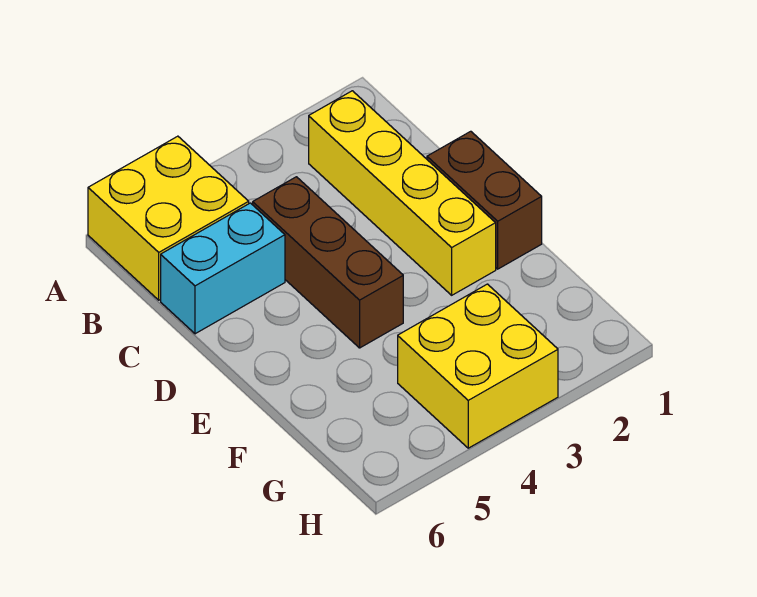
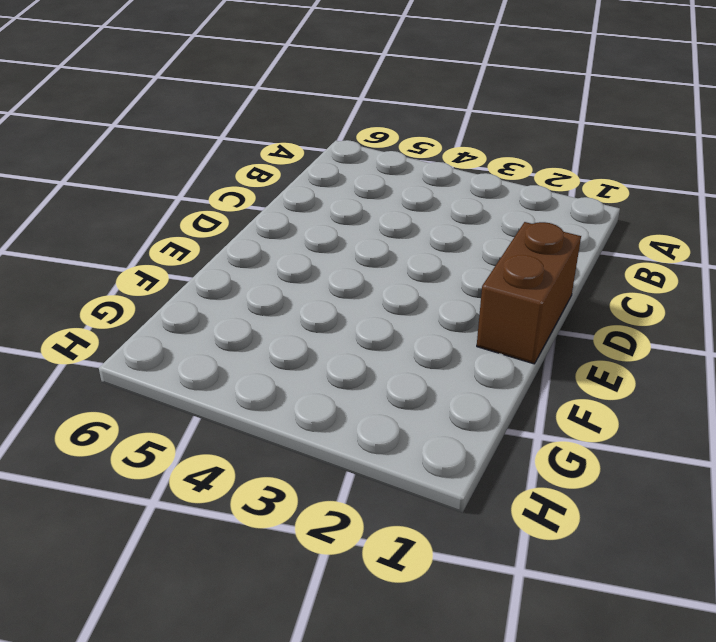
none -> yellow 2x2 brick [88,136,249,300]
none -> yellow 1x4 brick [309,91,496,295]

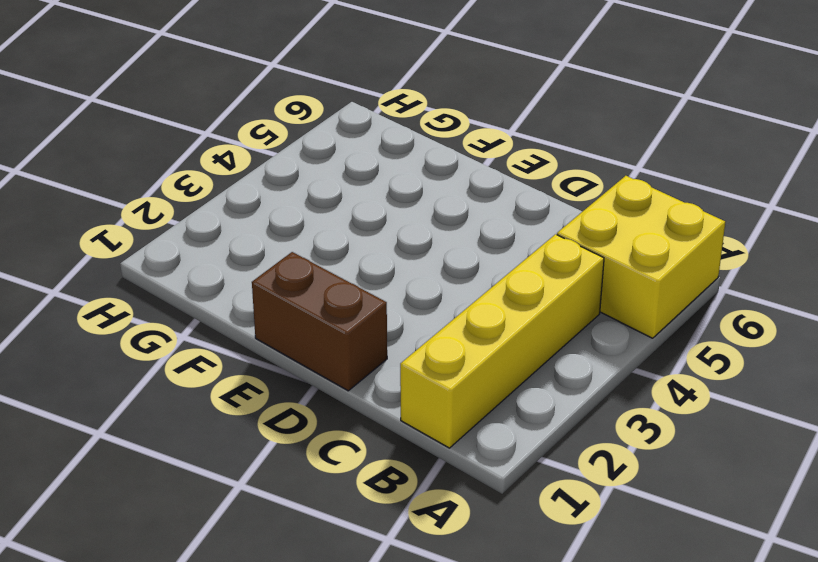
yellow 1x4 brick [400,234,604,448] -> yellow 1x4 brick turned to [309,91,496,295]
none -> brown 1x3 brick [253,177,403,348]
none -> cyan 1x2 brick [161,203,285,334]

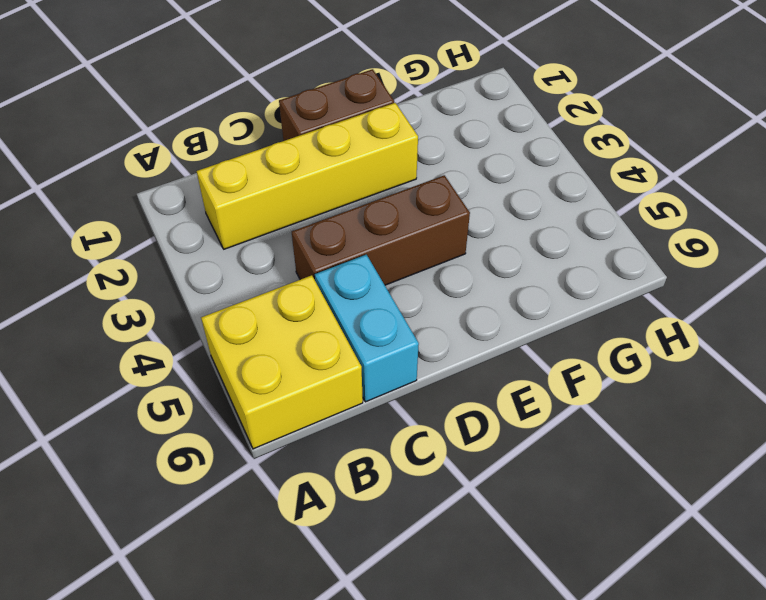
none -> yellow 2x2 brick [398,284,558,448]

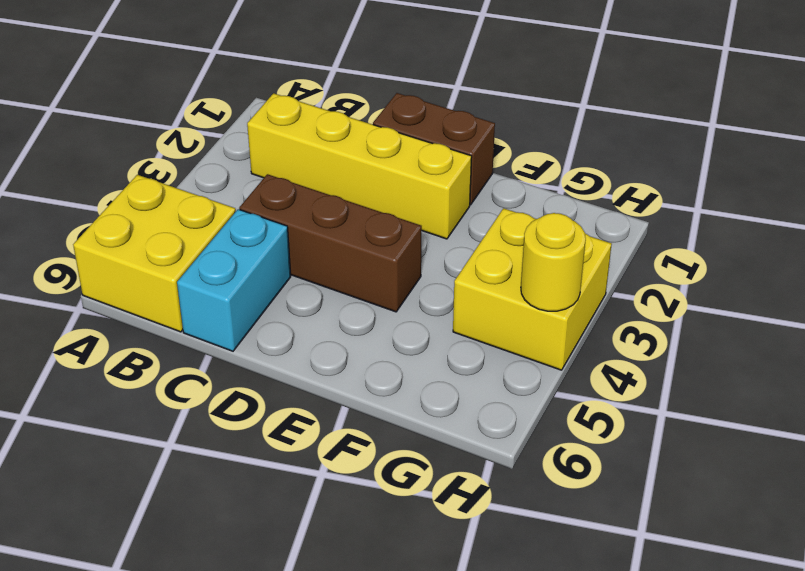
yellow 1x1 round brick [521,213,586,311] -> none

